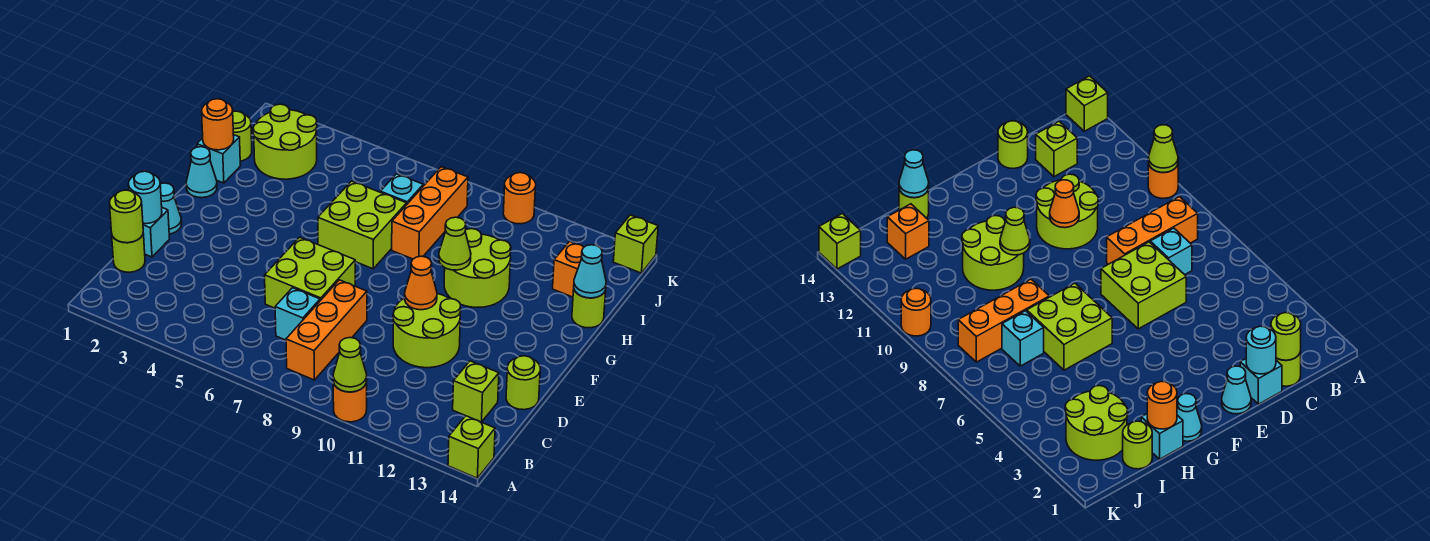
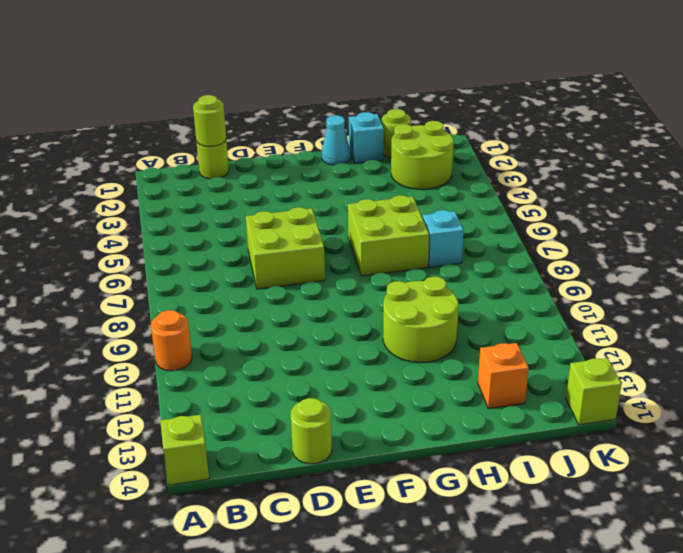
none -> orange 1x3 brick [286,280,367,380]
none -> cyan 1x1 brick [275,288,320,340]
none -> lime 1x1 brick [453,361,499,422]
none -> cyan 1x1 brick [143,208,170,257]

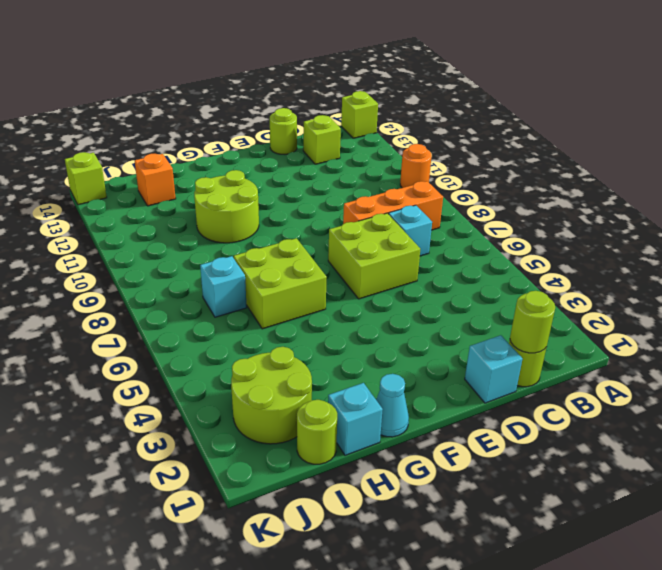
none -> lime 2x2 round brick [393,294,461,368]
none -> cyan 1x1 cone [160,183,182,234]
none -> orange 1x3 brick [392,167,468,259]
none -> lime 1x1 round brick [572,290,606,328]

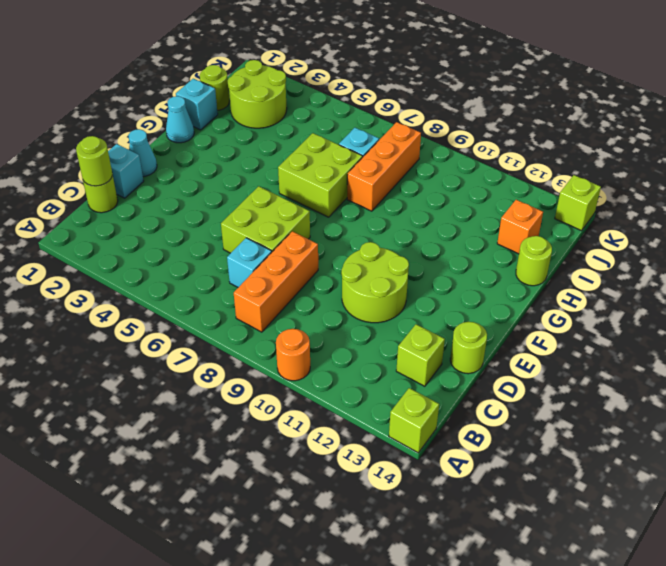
none -> lime 2x2 round brick [444,229,511,308]
none -> orange 1x1 round brick [503,173,536,224]
none -> lime 1x1 cone [333,338,367,392]
none -> cyan 1x1 round brick [128,171,162,224]

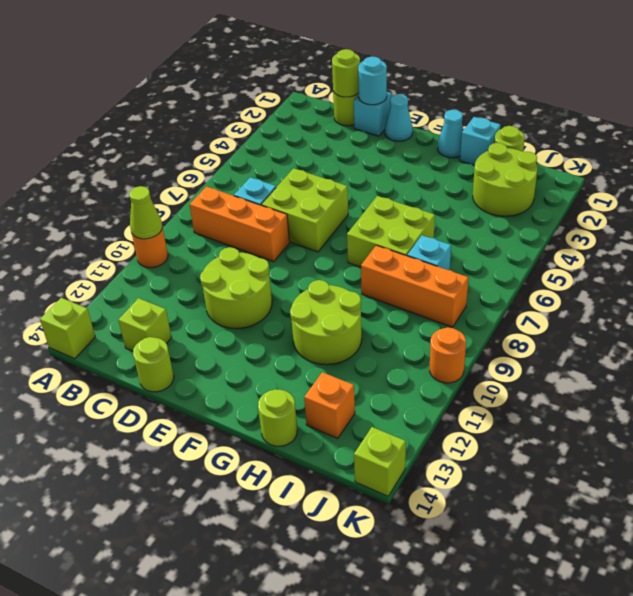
none -> orange 1x1 cone [405,256,437,310]
none -> lime 1x1 cone [439,217,471,270]
none -> orange 1x1 round brick [202,99,234,150]
none -> cyan 1x1 cone [574,245,606,298]

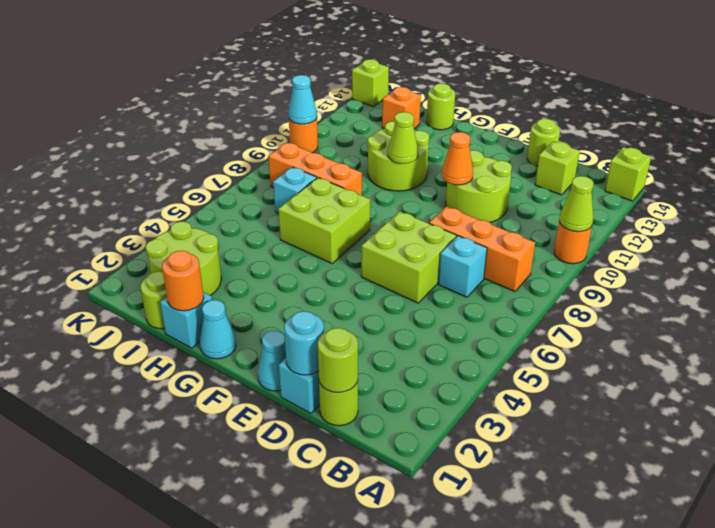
cyan 1x1 cone [288,75,317,124] -> cyan 1x1 cone moved to [574,245,606,298]

